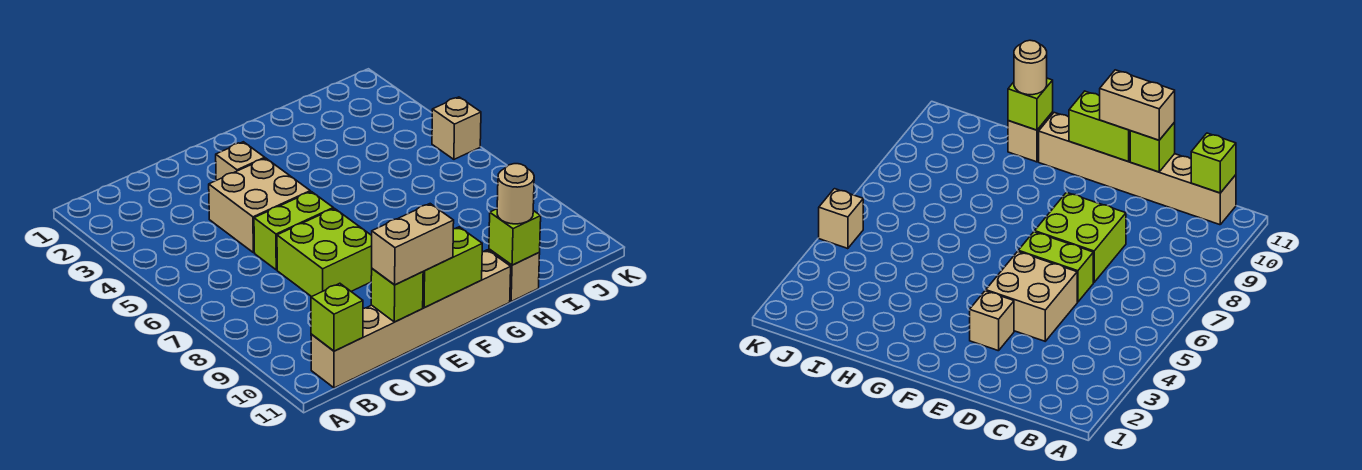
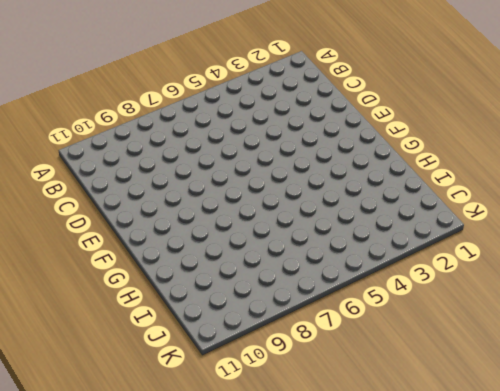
none -> tan 1x6 brick [311,250,511,388]
none -> tan 2x2 brick [209,158,310,253]
none -> lime 1x2 brick [254,192,333,270]

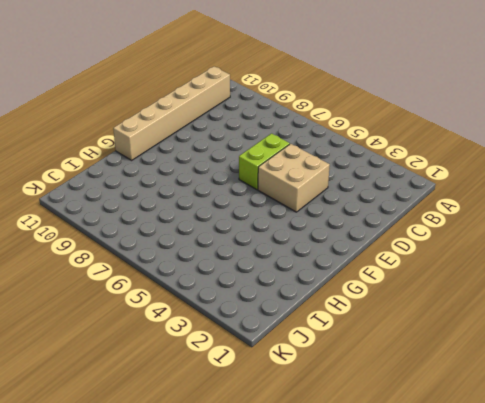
none -> lime 2x2 brick [277,208,372,297]
none -> tan 1x1 brick [216,142,265,180]
none -> tan 1x1 brick [489,249,540,301]

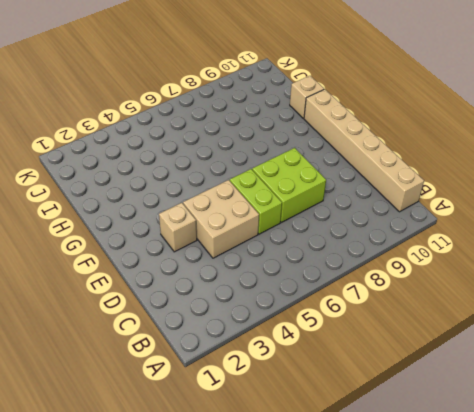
none -> tan 1x1 brick [432,97,481,159]
none -> lime 1x1 brick [311,283,363,351]
none -> lime 1x1 brick [371,269,423,322]

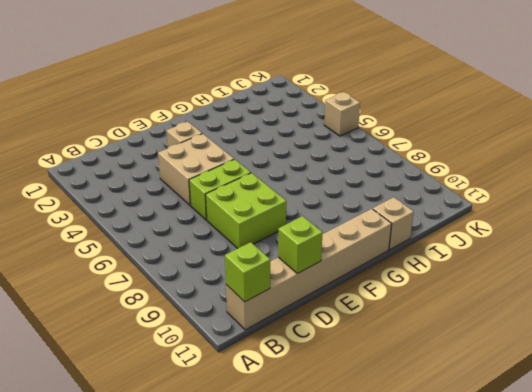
none -> lime 1x2 brick [423,227,482,308]
none -> lime 1x1 brick [489,209,541,265]
none -> tan 1x2 brick [372,204,454,285]

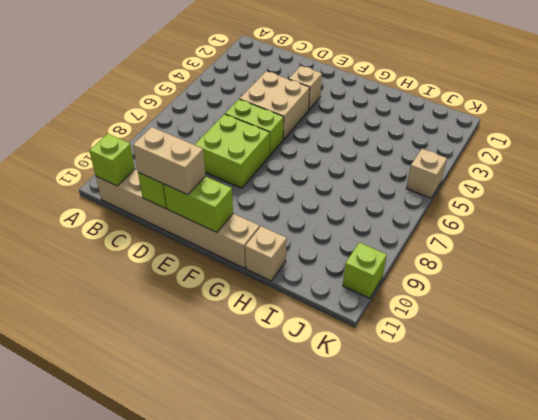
lime 1x1 brick [343,242,387,298] -> lime 1x1 brick moved to [489,209,541,265]
none -> tan 1x1 round brick [497,164,534,224]

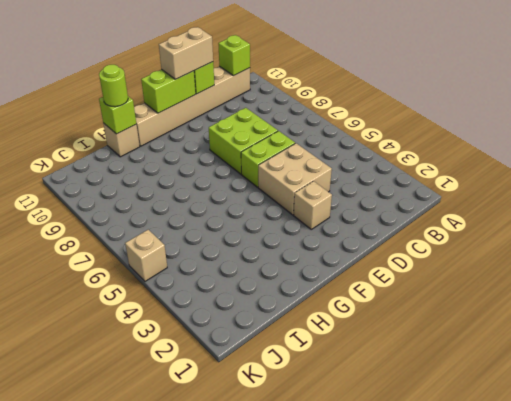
lime 1x1 round brick [99,65,128,107] -> tan 1x1 round brick [497,164,534,224]

